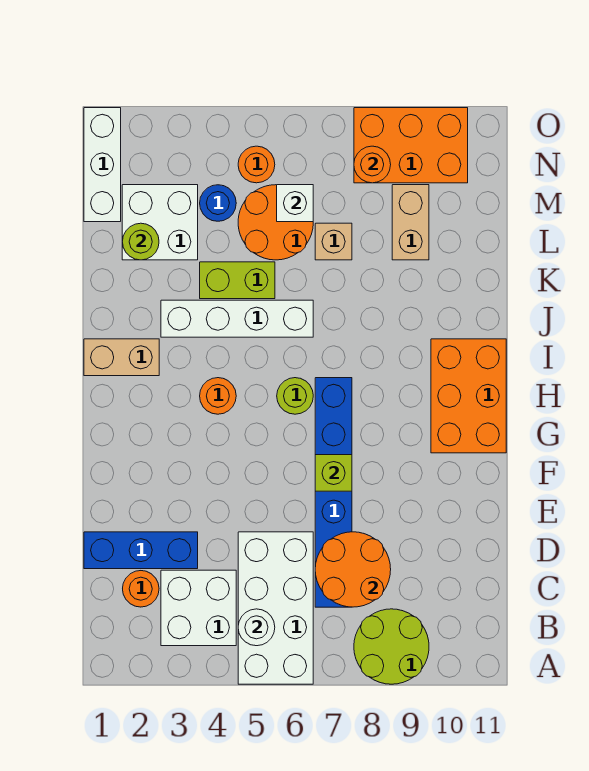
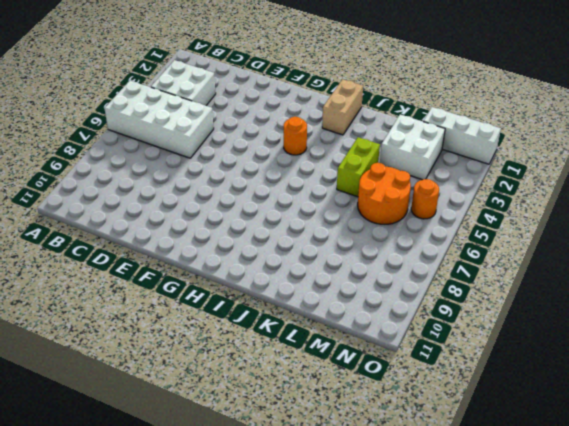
none -> lime 2x2 round brick [354,609,429,684]
none -> orange 1x1 round brick [123,571,159,607]
none -> blue 1x6 brick [315,378,352,607]

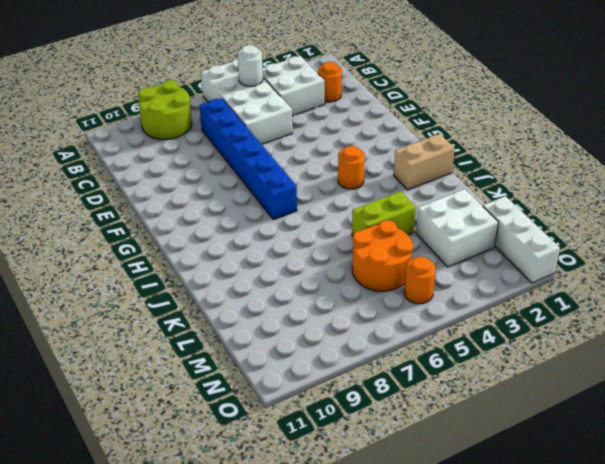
none -> blue 1x3 brick [84,532,198,569]
none -> orange 2x3 brick [431,339,506,453]
none -> lime 1x1 round brick [277,378,313,414]

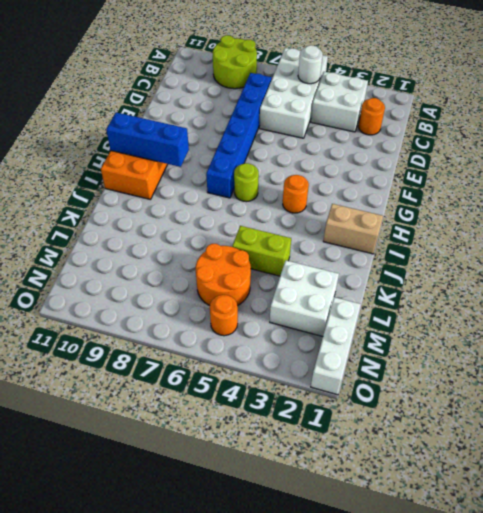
blue 1x3 brick [106,112,189,167] -> blue 1x3 brick moved to [84,532,198,569]
none -> white 1x4 brick [161,300,313,337]
none -> tan 1x1 brick [315,223,352,260]
none -> tan 1x2 brick [392,185,429,260]

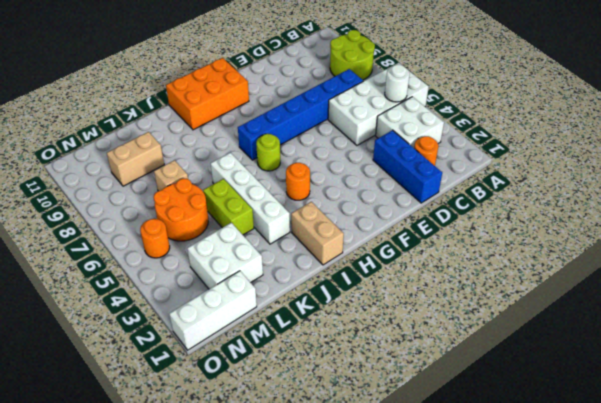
none -> blue 1x1 round brick [200,185,236,221]
none -> orange 2x3 brick [354,108,468,183]
none -> orange 2x2 round brick [315,532,391,607]

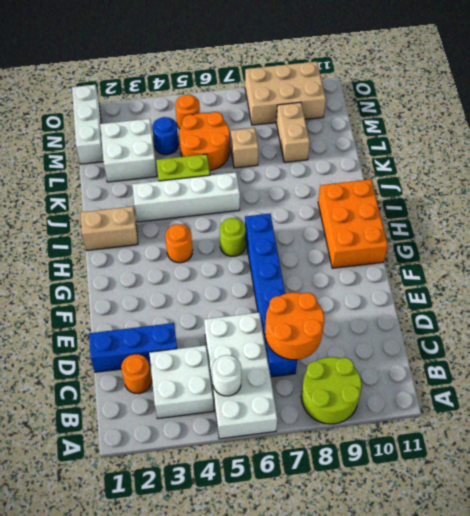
tan 2x3 brick [245,62,326,125] -> orange 2x3 brick [354,108,468,183]
none -> lime 1x1 brick [315,455,352,491]
none -> lime 1x1 round brick [122,223,159,260]
none -> white 1x1 brick [277,185,313,222]

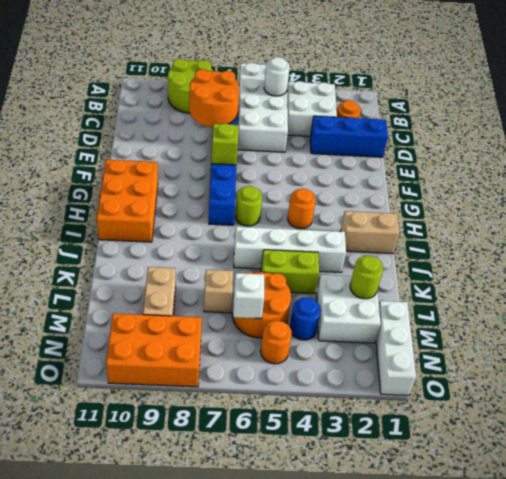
none -> orange 1x1 round brick [354,146,391,183]

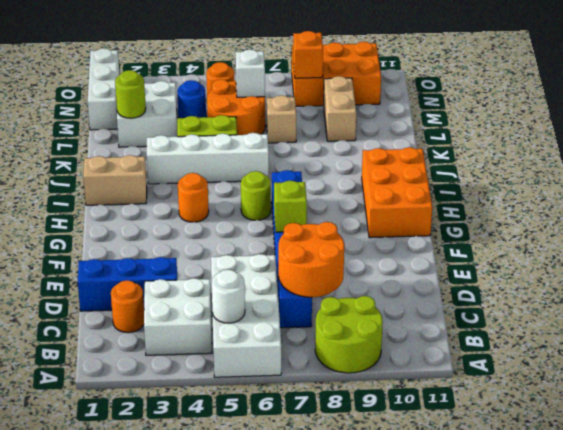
orange 1x1 brick [293,31,323,78] -> orange 1x1 round brick [354,146,391,183]

